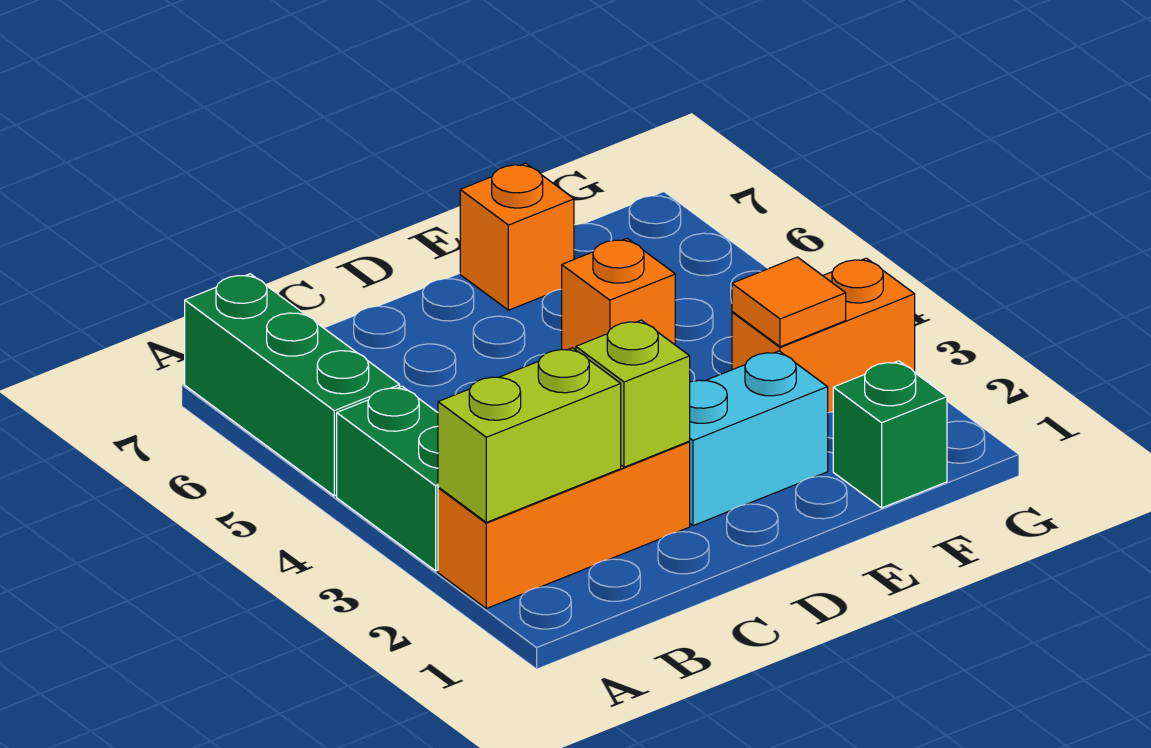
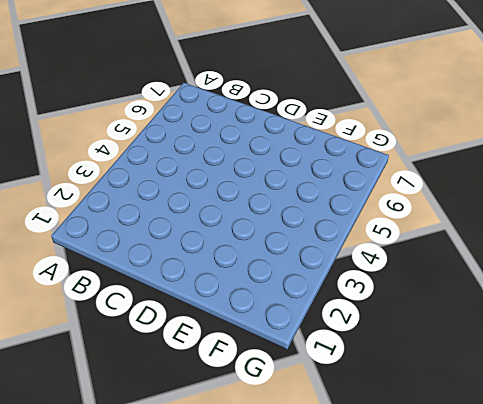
none -> orange 1x3 brick [438,442,690,608]
none -> green 1x2 brick [337,386,439,571]

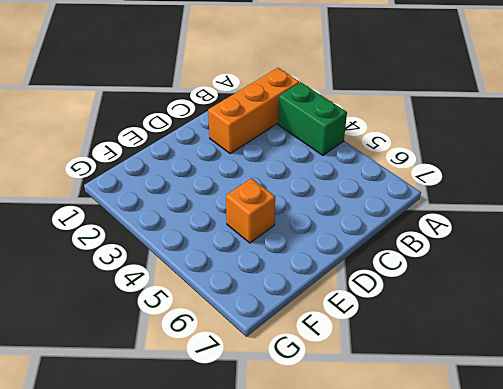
none -> green 1x3 brick [185,274,400,496]
none -> cyan 1x2 brick [689,351,828,526]

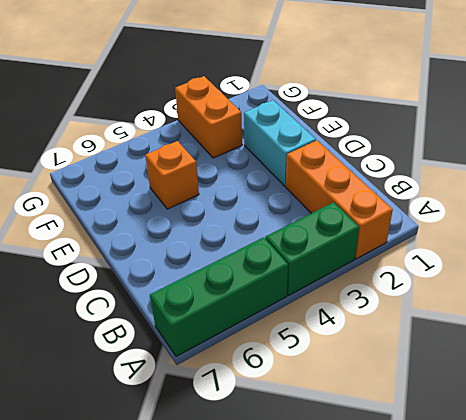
none -> orange 1x1 brick [460,163,574,310]
none -> green 1x1 brick [833,361,947,508]

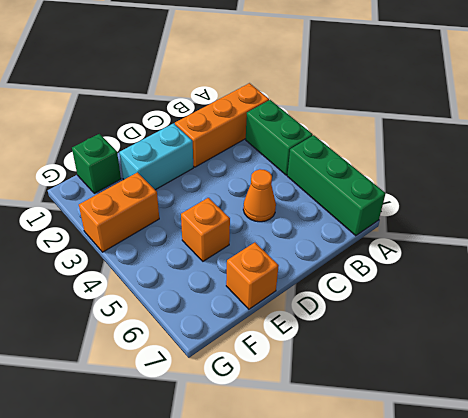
orange 1x1 cone [243,169,276,222] -> none
none -> lime 1x2 brick [438,348,621,522]
none -> lime 1x1 brick [576,320,690,467]

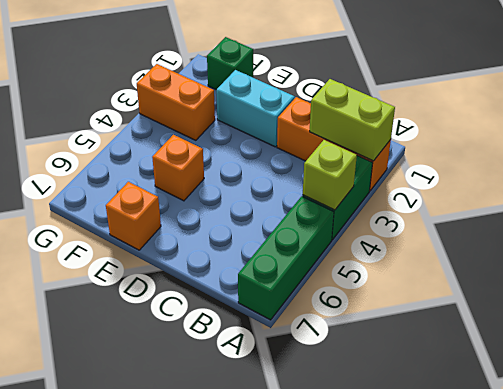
lime 1x1 brick [303,140,357,210] -> lime 1x1 brick moved to [576,320,690,467]
none -> orange 1x1 tile [732,257,846,347]

